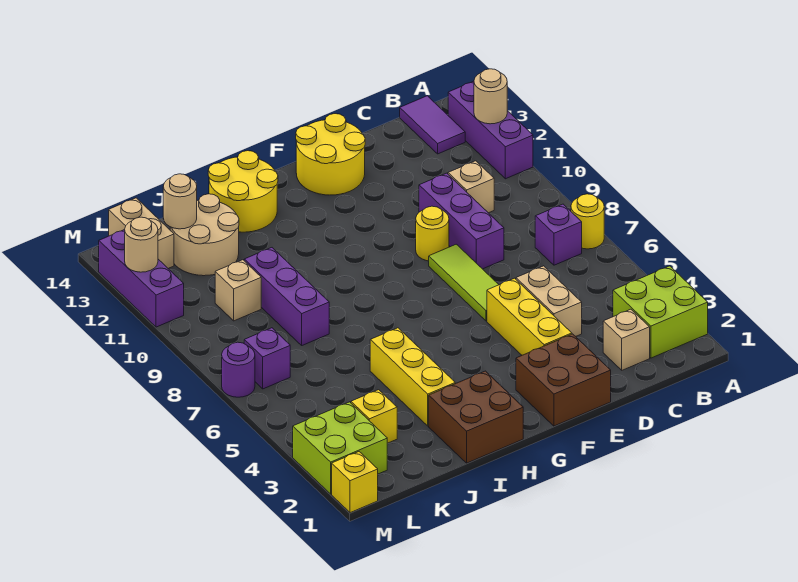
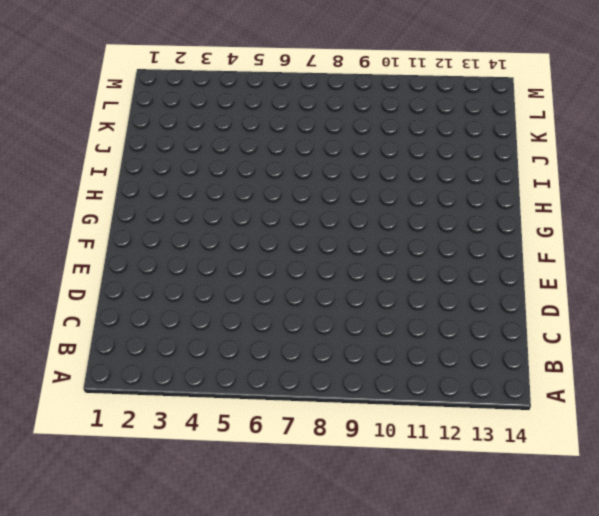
none -> lime 2x2 brick [613,266,708,358]
none -> yellow 1x1 round brick [571,194,604,249]
none -> purple 1x3 brick [448,81,533,179]
none -> purple 1x1 brick [535,204,582,265]

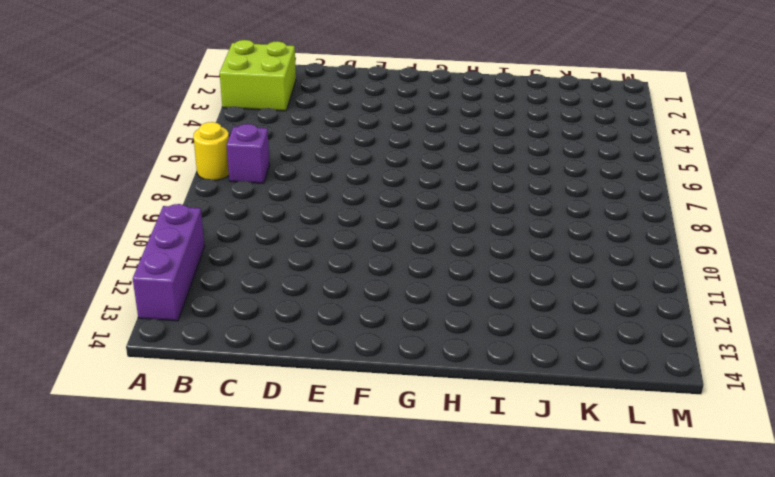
none -> purple 1x2 tile [400,96,465,154]
none -> tan 1x1 brick [603,309,650,370]
none -> tan 1x1 brick [448,161,494,213]
none -> tan 1x2 brick [516,266,582,336]

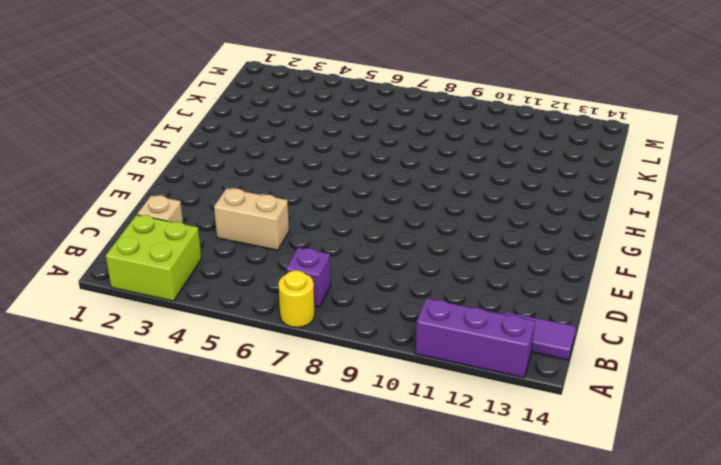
none -> tan 1x1 brick [448,161,494,213]
none -> purple 1x3 brick [419,173,504,269]
none -> brown 2x2 brick [516,334,611,426]
none -> yellow 1x3 brick [487,278,572,355]

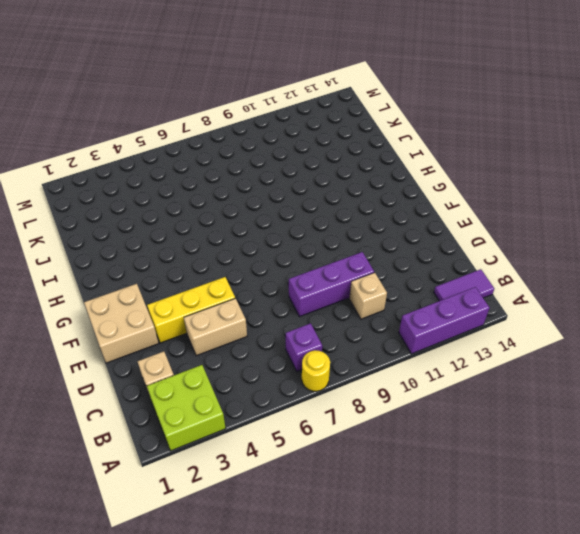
tan 2x2 brick [84,284,159,363] -> brown 2x2 brick [516,334,611,426]
none -> lime 1x3 tile [429,244,499,321]
none -> yellow 1x1 round brick [416,206,449,261]
none -> yellow 2x2 round brick [296,114,365,195]
none -> brown 2x2 brick [429,371,523,463]

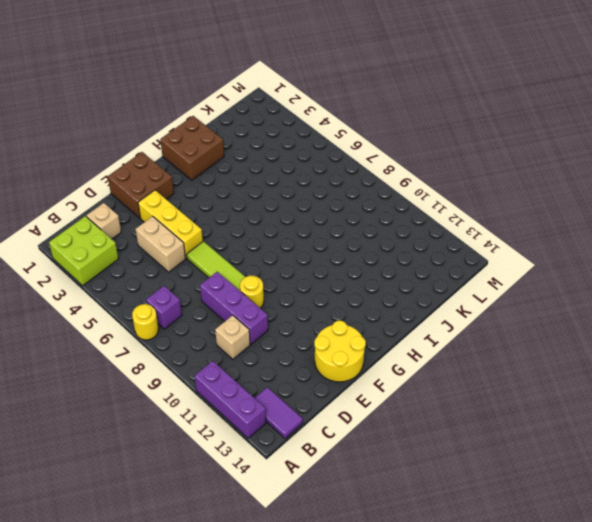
none -> yellow 2x2 round brick [208,151,278,232]
none -> yellow 1x3 brick [370,328,455,426]
none -> purple 1x3 brick [244,248,329,345]
none -> tan 2x2 round brick [170,194,239,276]

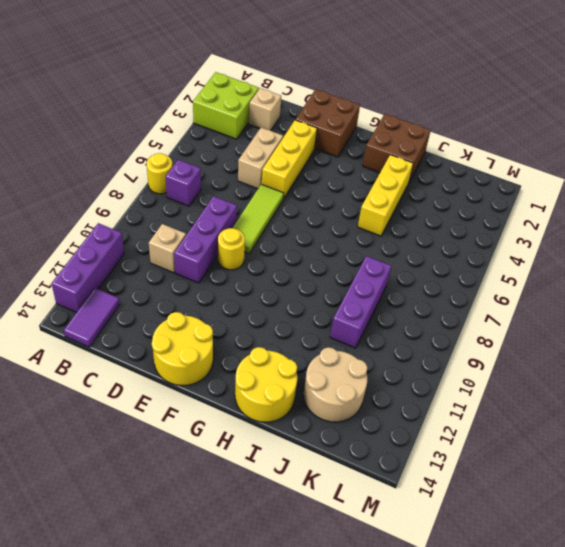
none -> yellow 1x1 brick [351,390,397,443]
none -> tan 1x1 brick [215,260,261,321]
none -> lime 2x2 brick [293,402,387,494]
none -> purple 1x1 brick [244,328,290,389]

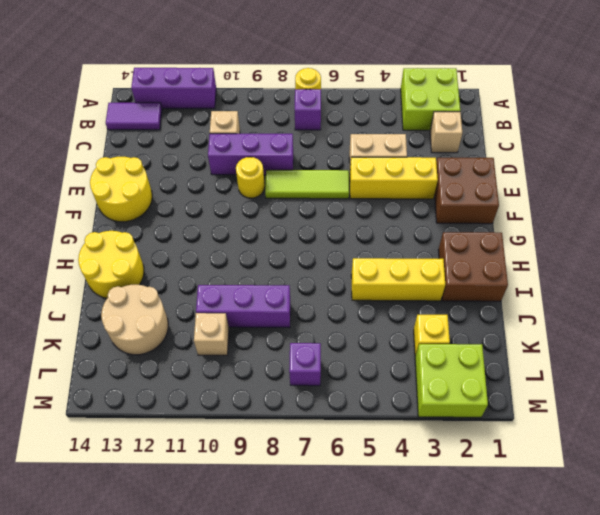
none -> tan 1x2 brick [109,198,174,268]
none -> yellow 1x1 brick [332,452,378,513]
none -> purple 1x1 round brick [222,342,255,397]
none -> purple 1x3 brick [98,230,184,327]

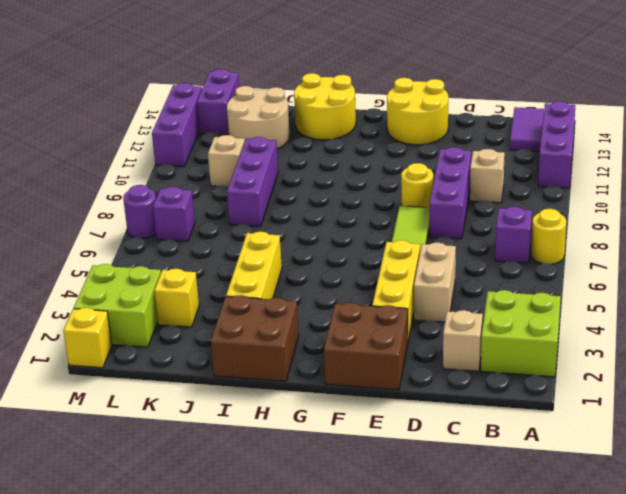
purple 1x2 brick [197,69,239,135] -> tan 1x2 brick [109,198,174,268]
none -> tan 1x1 round brick [474,69,507,124]
none -> tan 1x1 round brick [163,174,197,229]
none -> tan 1x1 round brick [125,217,158,272]

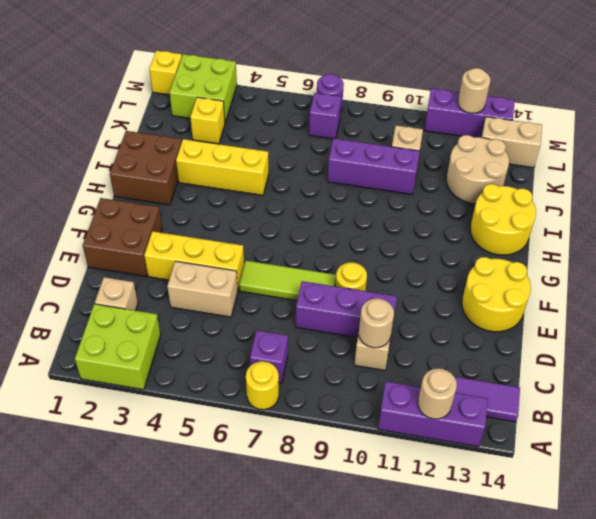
tan 1x1 round brick [359,299,394,348] -> tan 1x1 round brick moved to [163,174,197,229]

